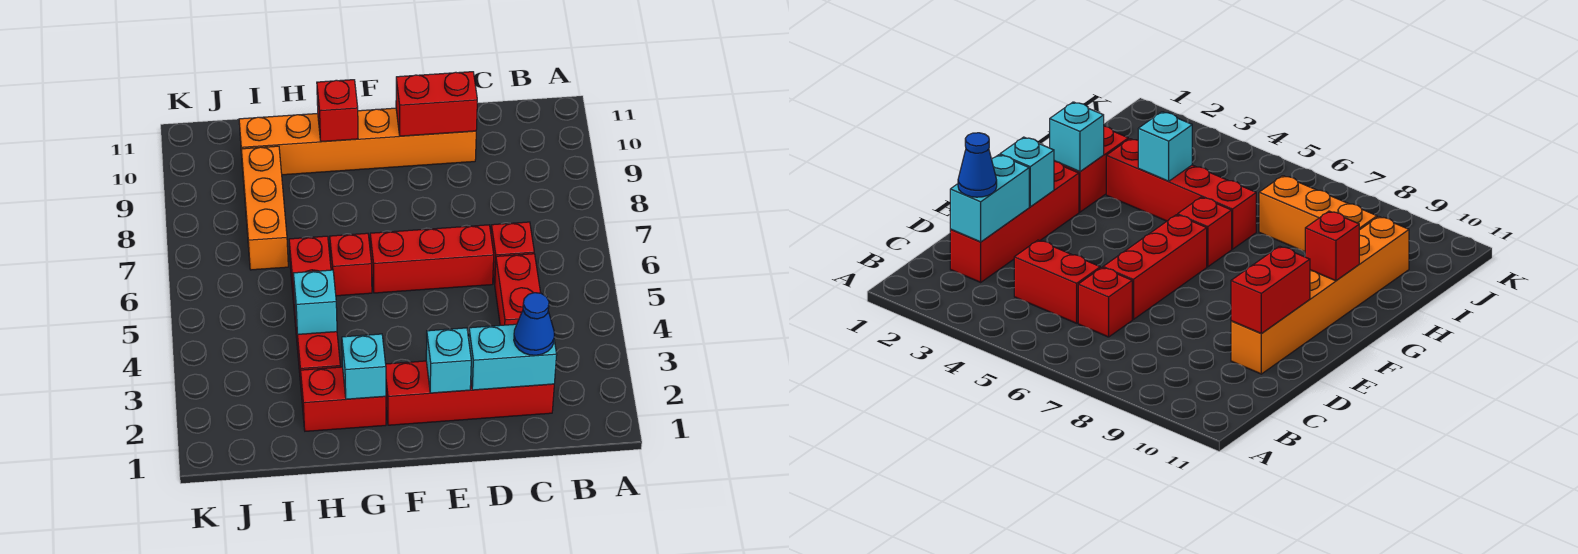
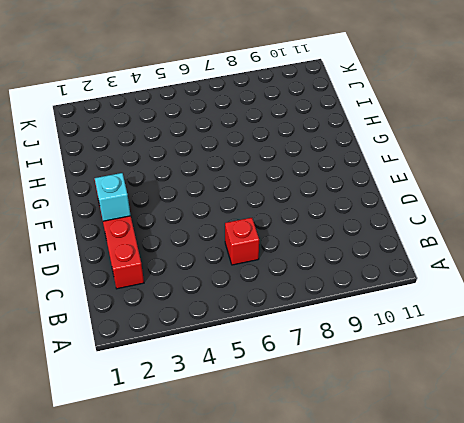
none -> red 1x2 brick [495,254,541,325]
none -> red 1x3 brick [370,225,494,293]
none -> orange 1x6 brick [239,108,476,175]

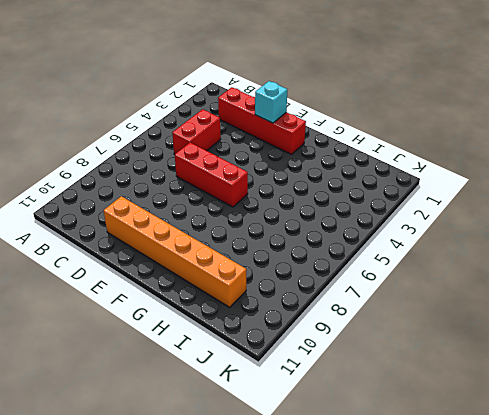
none -> red 1x1 brick [491,222,534,284]
none -> red 1x2 brick [301,367,386,431]
none -> red 1x1 brick [330,233,372,296]

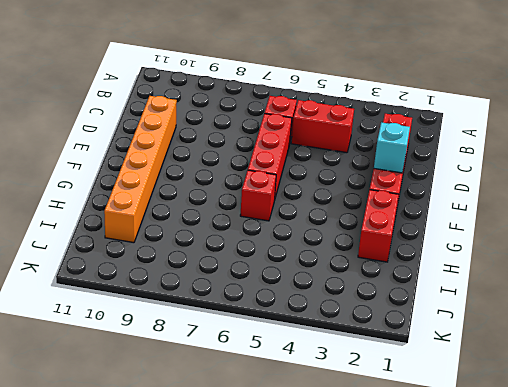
none -> red 1x4 brick [289,236,340,395]
none -> orange 1x3 brick [241,146,288,270]
none -> cyan 1x2 brick [468,324,557,390]

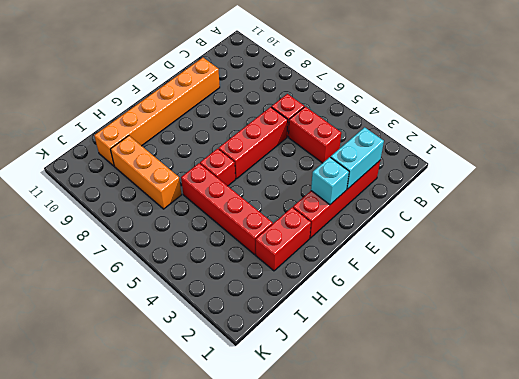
none -> red 1x2 brick [396,72,477,136]
none -> cyan 1x1 brick [342,334,386,399]
none -> red 1x1 brick [317,80,358,142]

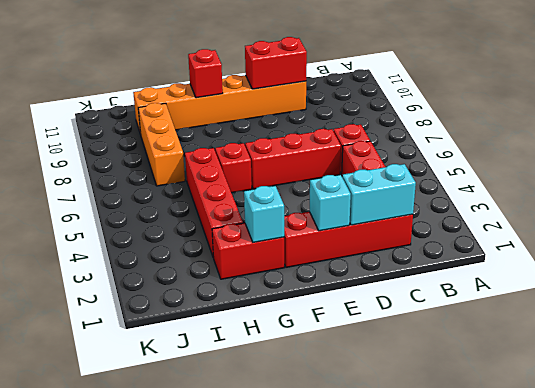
none -> cyan 1x1 brick [293,270,337,335]
none -> blue 1x1 cone [514,293,554,355]

